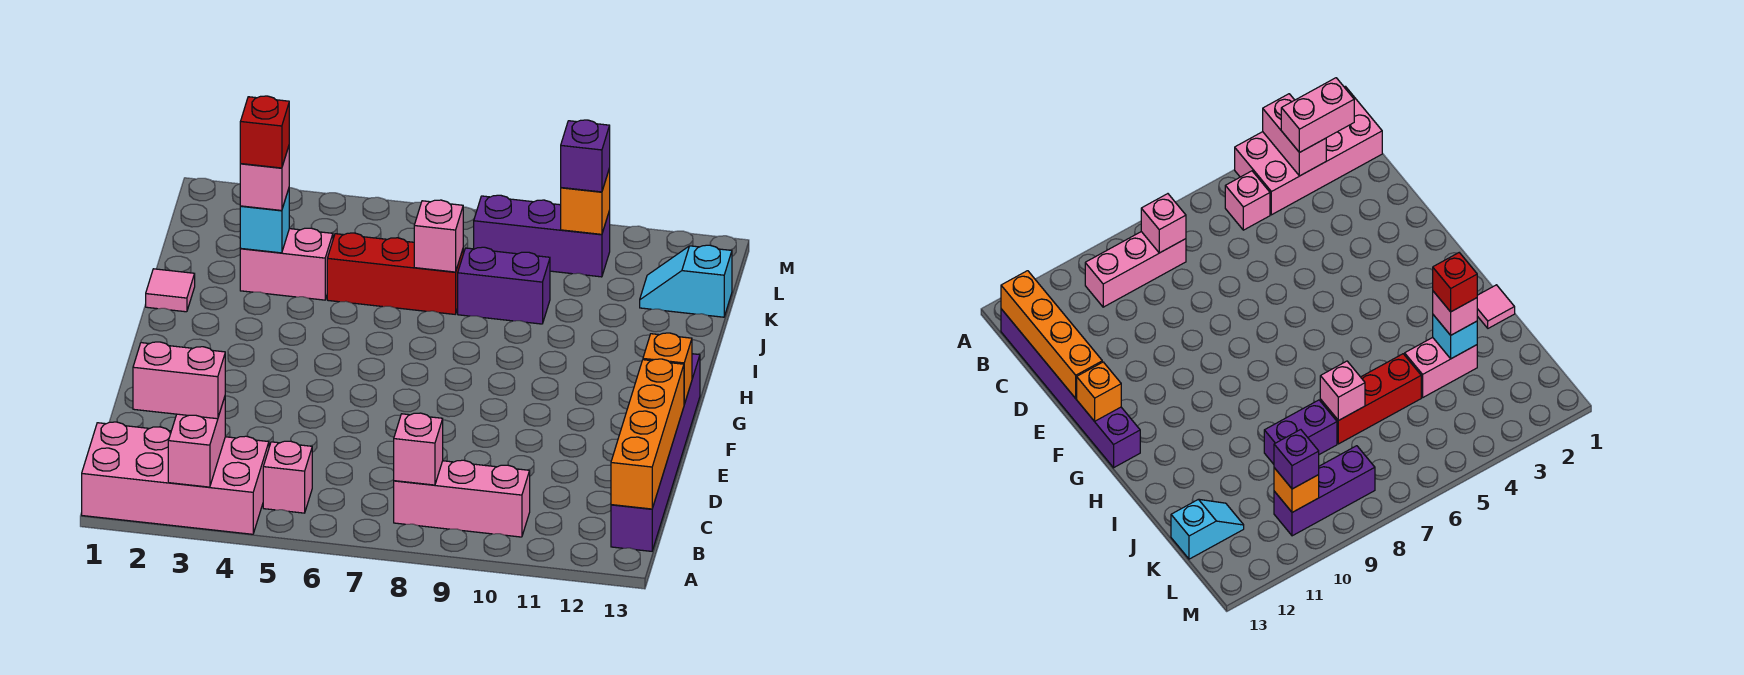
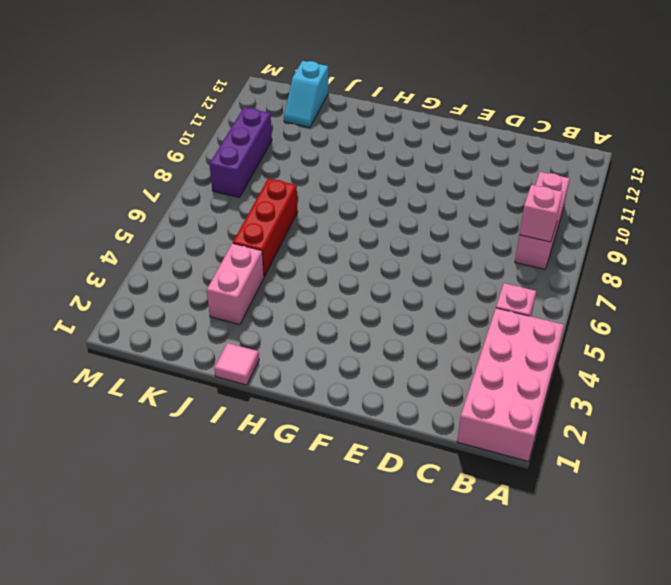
none -> purple 1x6 brick [611,354,700,551]
none -> purple 1x2 brick [458,247,550,324]
none -> pink 1x2 brick [168,397,225,487]

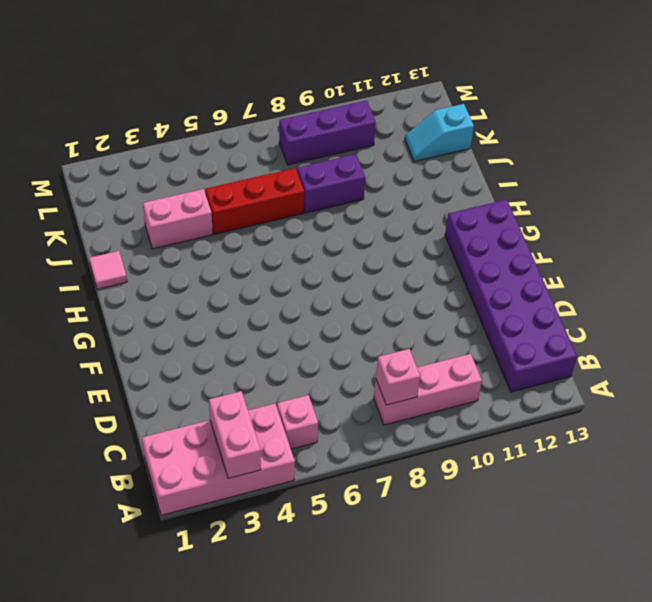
purple 2x6 brick [445,200,577,392] -> purple 1x6 brick [611,354,700,551]
none -> orange 1x4 brick [611,359,684,509]
none -> orange 1x1 brick [643,333,692,404]
none -> cyan 1x1 brick [240,189,289,253]

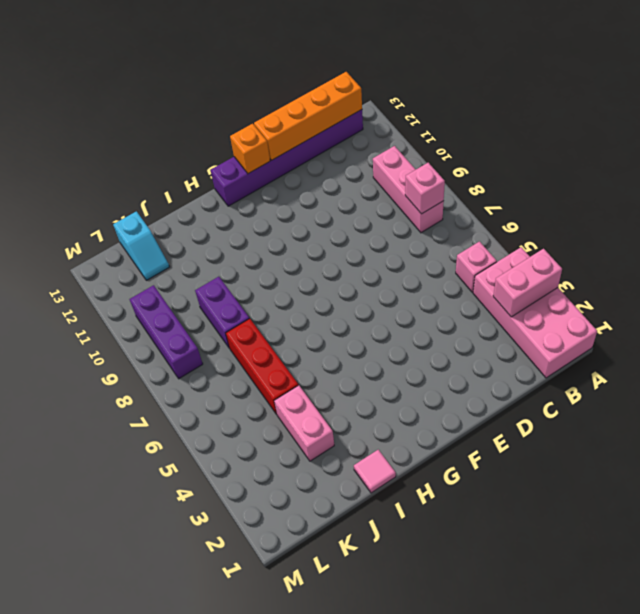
none -> cyan 1x1 brick [240,189,289,253]
none -> pink 1x1 brick [414,200,463,272]
none -> orange 1x1 brick [561,168,610,234]

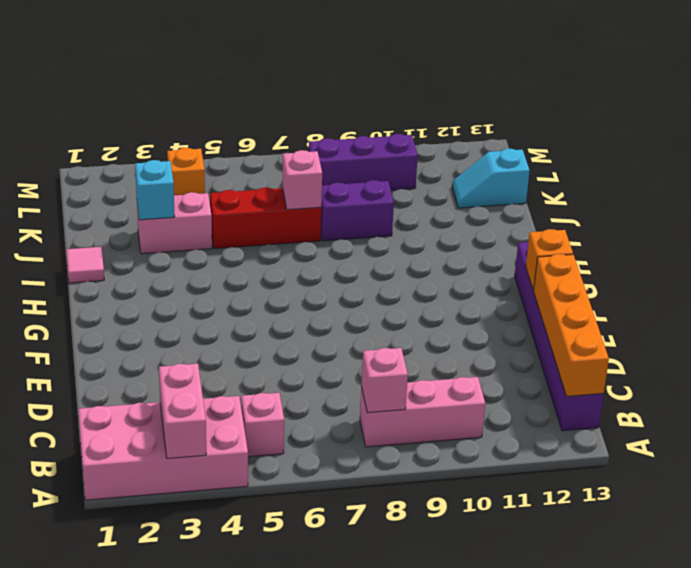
orange 1x1 brick [167,148,205,195] -> orange 1x1 brick moved to [561,168,610,234]
none -> pink 1x2 brick [133,342,225,419]
none -> pink 1x1 brick [240,147,289,210]
none -> purple 1x1 brick [561,120,610,192]

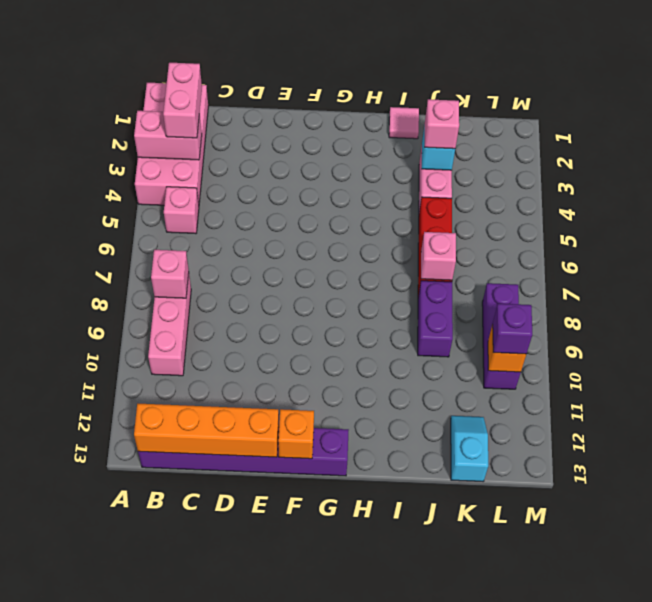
none -> red 1x1 brick [240,96,289,168]

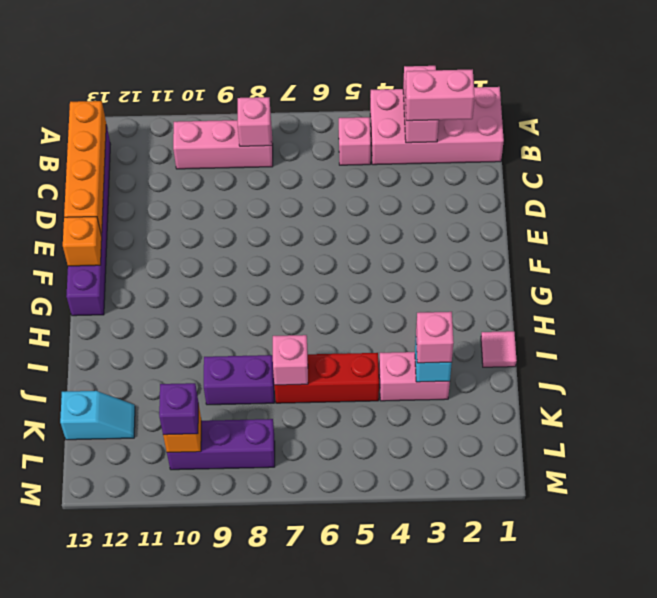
none -> red 1x1 brick [240,96,289,168]

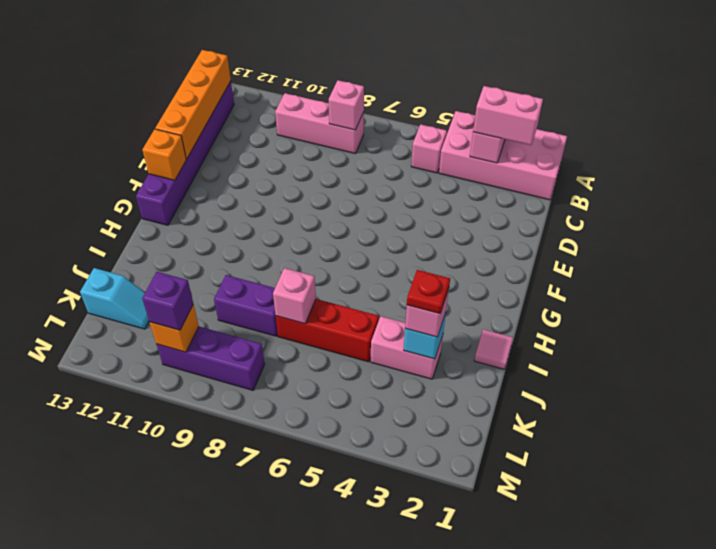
red 1x1 plate [407,270,450,314] -> red 1x1 brick [240,96,289,168]

